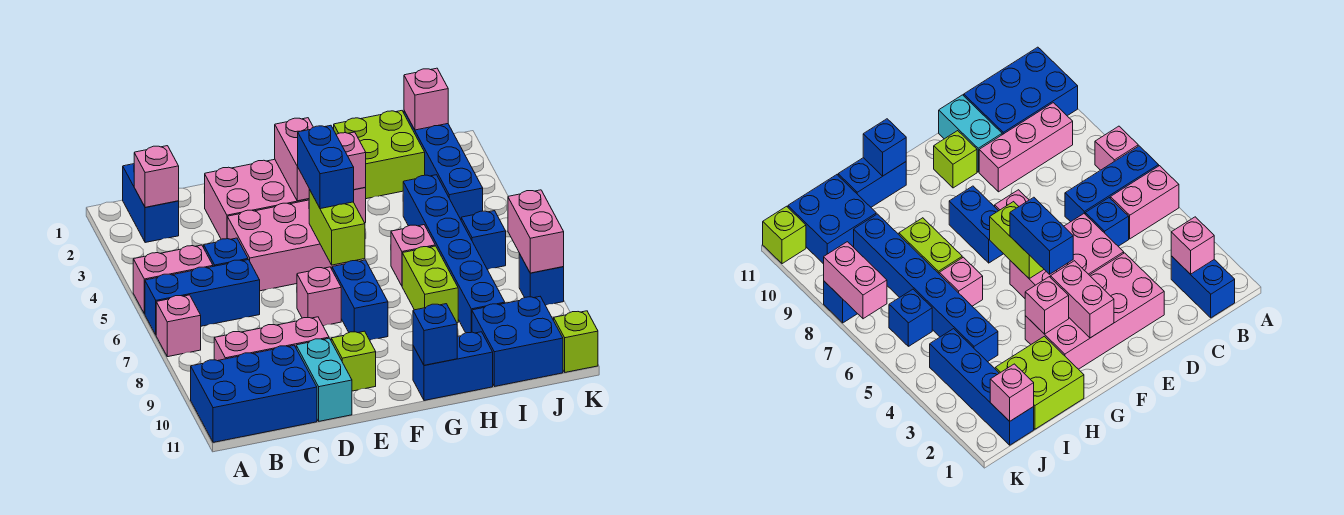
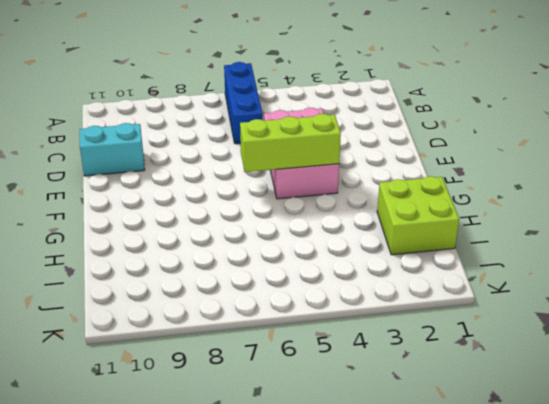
lime 1x3 brick [240,114,341,172] -> lime 1x2 brick [309,189,365,265]
none -> pink 1x2 brick [133,245,213,314]
none -> pink 1x1 brick [156,295,201,357]
none -> blue 2x3 brick [191,345,317,442]
none -> blue 1x2 brick [123,164,179,243]

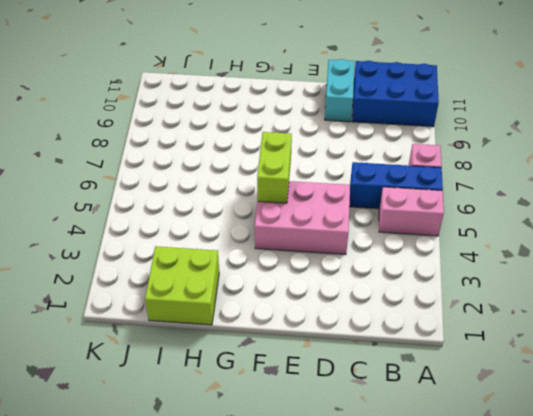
none -> blue 1x2 brick [123,164,179,243]
none -> pink 1x3 brick [214,317,329,361]
none -> blue 1x1 brick [204,238,248,266]
none -> pink 2x4 brick [204,159,366,239]

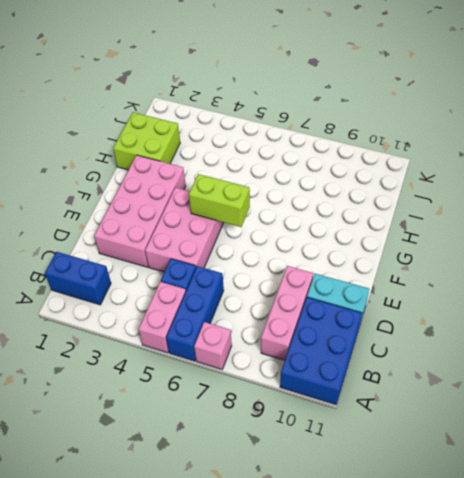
none -> pink 1x1 brick [297,267,341,326]
none -> lime 1x1 brick [331,331,376,391]
none -> blue 1x2 brick [332,260,388,340]
none -> blue 1x2 brick [413,332,493,401]

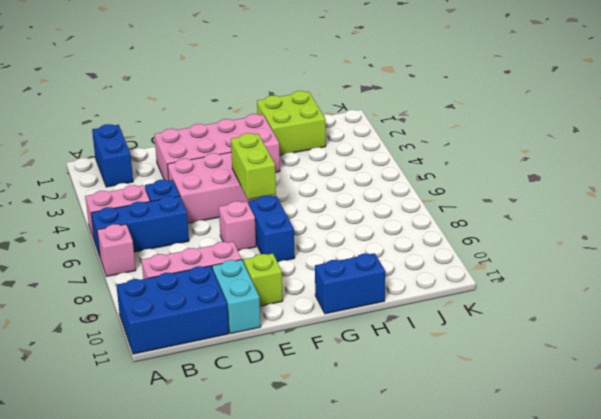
none -> pink 1x1 brick [391,225,435,286]
none -> lime 1x2 brick [402,246,458,323]
none -> blue 1x6 brick [403,175,505,333]
none -> blue 2x2 brick [472,297,563,387]

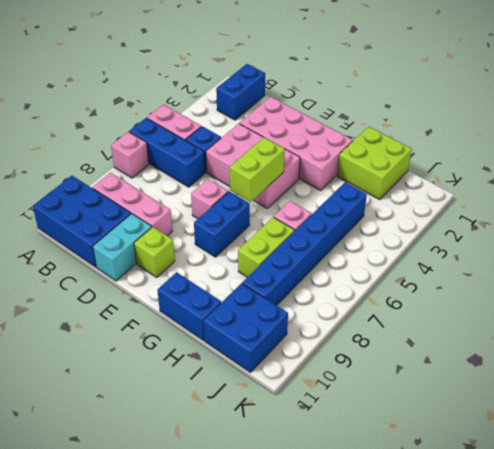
none -> blue 1x4 brick [404,111,483,219]
none -> blue 1x1 brick [461,211,506,270]
none -> blue 1x1 brick [519,254,564,305]
none -> lime 1x1 brick [554,311,598,372]

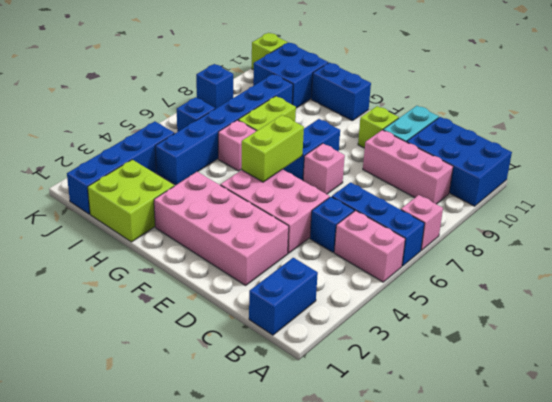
none -> pink 1x1 brick [134,146,179,207]
none -> pink 1x2 brick [275,118,313,201]
none -> pink 1x1 brick [336,132,366,190]
none -> blue 1x1 brick [413,304,457,365]

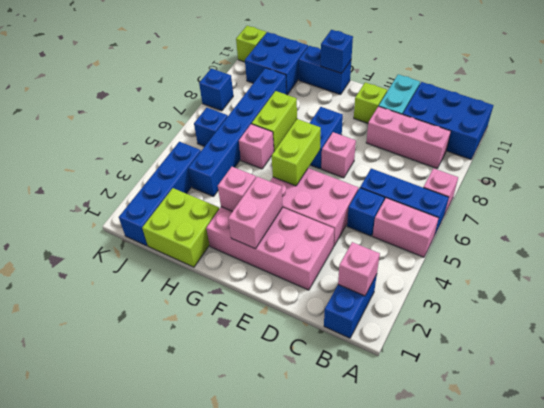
none -> pink 1x1 brick [404,68,448,130]
none -> pink 1x2 brick [508,190,564,273]
none -> blue 1x2 brick [298,125,354,209]

